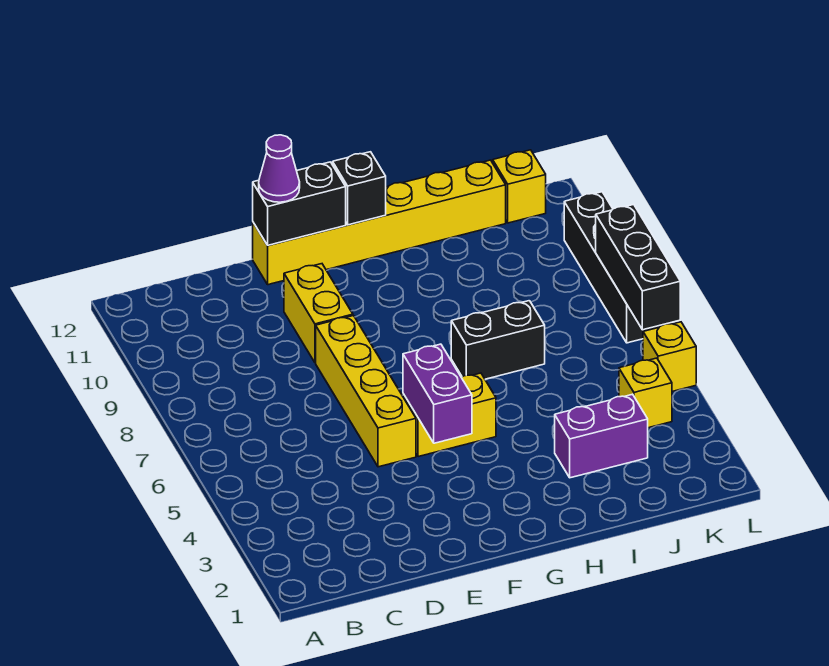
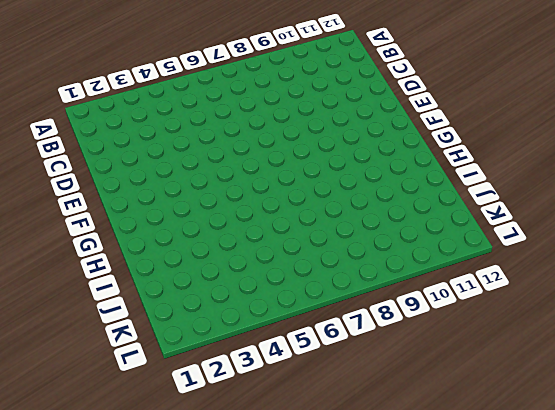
none -> yellow 1x4 brick [316,316,416,467]
none -> yellow 1x2 brick [284,264,353,363]
none -> yellow 1x6 brick [253,160,506,285]

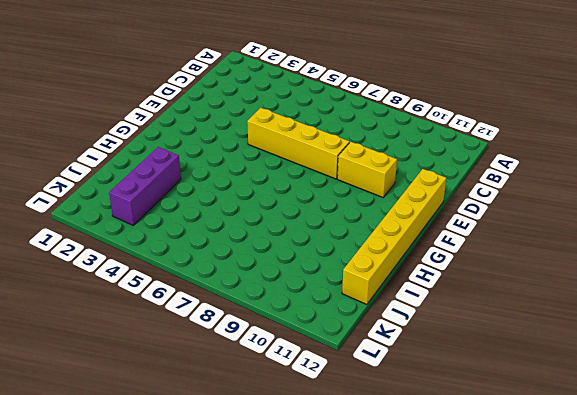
purple 1x3 brick [109,147,181,225] -> purple 1x2 brick [555,394,648,478]
none -> yellow 1x2 brick [403,373,496,457]
none -> black 1x2 brick [451,301,545,379]
none -> yellow 1x1 brick [619,358,672,428]

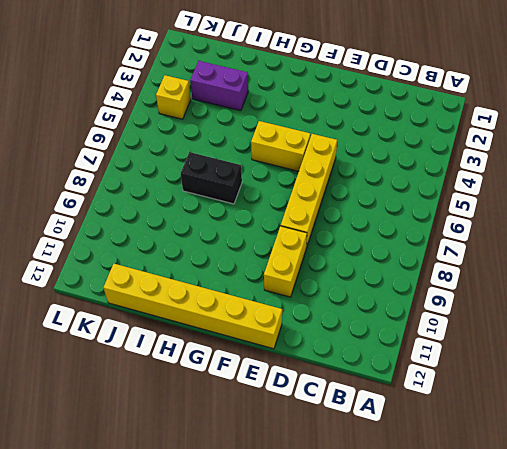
none -> yellow 1x1 brick [493,150,546,223]
none -> yellow 1x1 brick [643,322,696,391]
none -> black 1x4 brick [564,192,664,343]

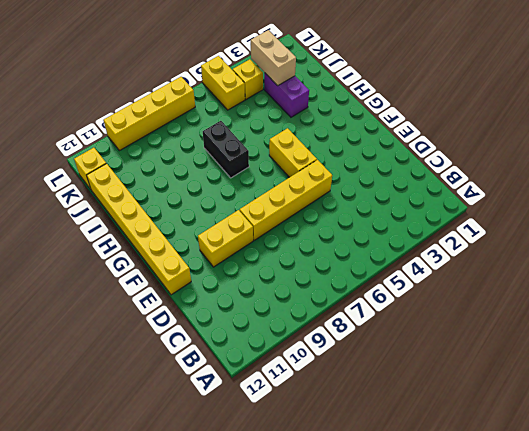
tan 1x2 brick [251,30,296,86] -> none
yellow 1x2 brick [201,56,245,110] -> yellow 1x1 brick [643,322,696,391]
yellow 1x4 brick [103,77,195,151] -> black 1x4 brick [564,192,664,343]
none -> black 1x2 brick [253,162,346,245]
none -> purple 1x2 brick [403,344,472,443]
none -> black 1x1 brick [333,152,386,225]

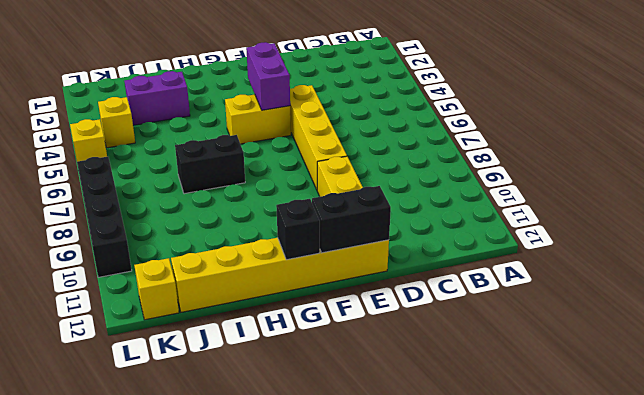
none -> black 1x3 brick [596,205,680,330]
none -> purple 1x1 cone [259,135,300,202]

